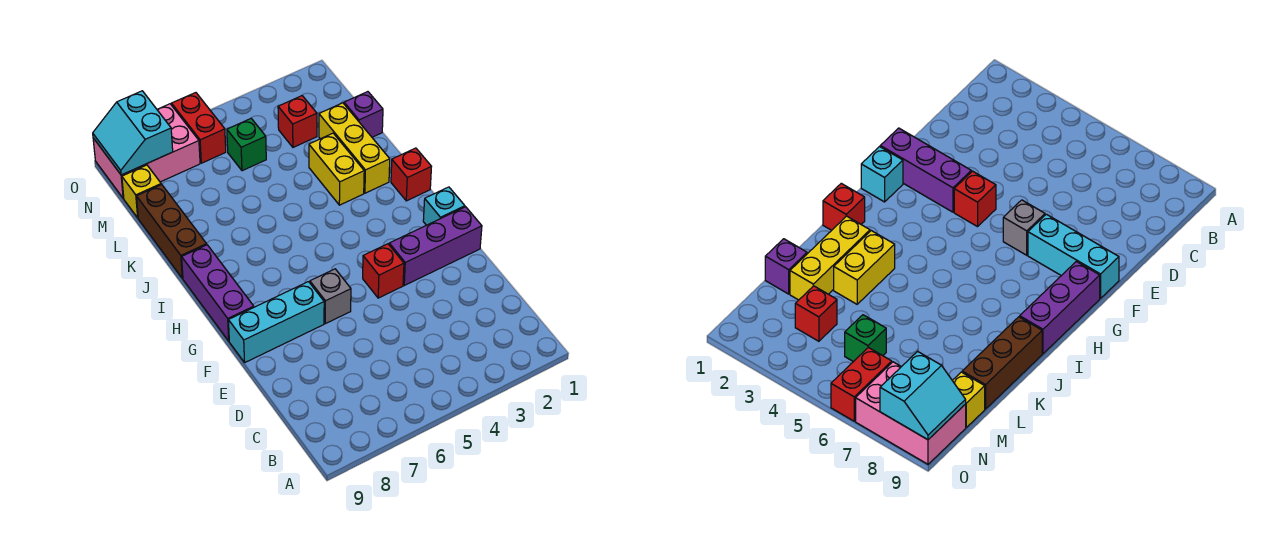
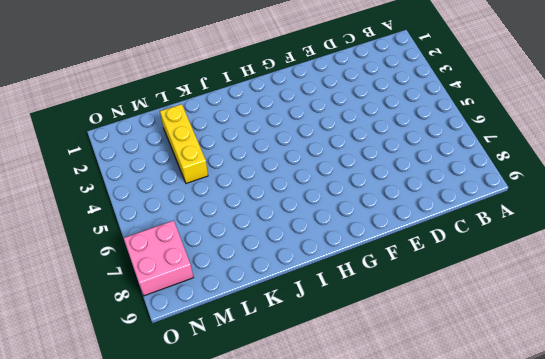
yellow 1x3 brick [160,104,208,183] -> yellow 1x3 brick turned to [319,103,390,193]
pink 2x2 brick [124,220,193,296] -> pink 2x3 brick [93,104,200,198]
none -> purple 1x3 brick [389,207,482,285]
none -> red 1x1 brick [363,244,404,298]
none -> grey 1x1 brick [310,269,351,324]

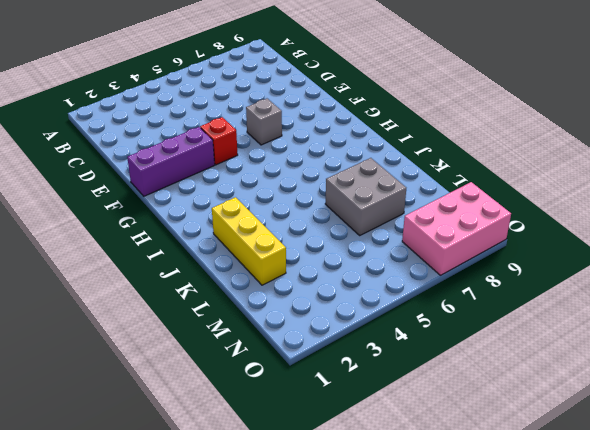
grey 2x2 brick [325,158,406,235] -> none
none -> cyan 1x3 brick [228,282,324,362]
none -> cyan 1x1 brick [423,187,465,225]
none -> purple 1x3 brick [182,245,254,341]

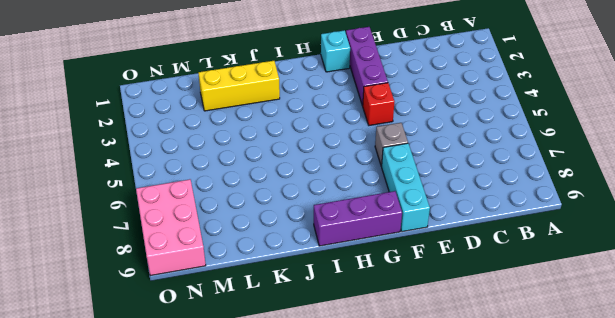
none -> red 1x1 brick [391,148,431,201]
none -> yellow 1x2 brick [309,133,364,205]
none -> brown 1x3 brick [137,184,207,278]

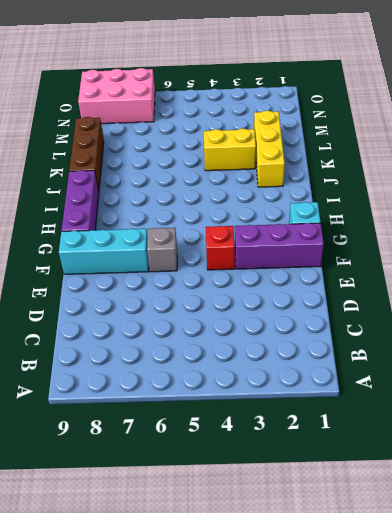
yellow 1x2 brick [204,128,256,171] -> yellow 1x2 brick turned to [309,133,364,205]
none -> red 1x1 brick [391,148,431,201]
none -> purple 1x1 brick [344,92,383,137]
none -> red 1x1 brick [278,96,317,147]

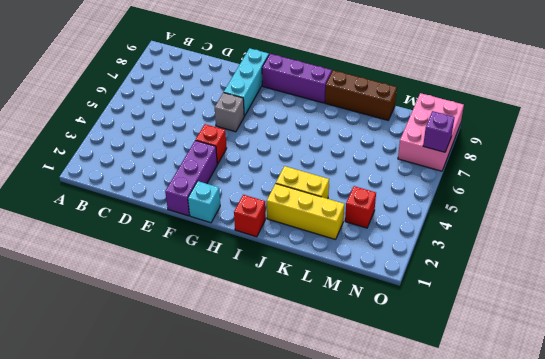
purple 1x1 brick [423,111,455,152] -> purple 1x1 brick moved to [344,92,383,137]
none -> green 1x1 brick [227,118,266,171]
none -> yellow 1x1 brick [122,165,161,218]
none -> red 1x2 brick [172,93,226,163]

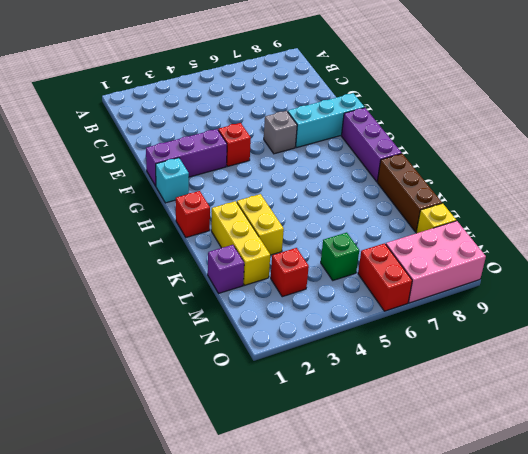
none -> cyan 2x2 slope [93,91,173,175]

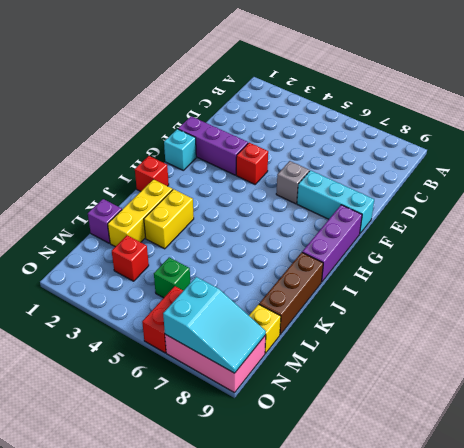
cyan 2x3 slope [163,277,266,373] -> cyan 2x2 slope [93,91,173,175]

